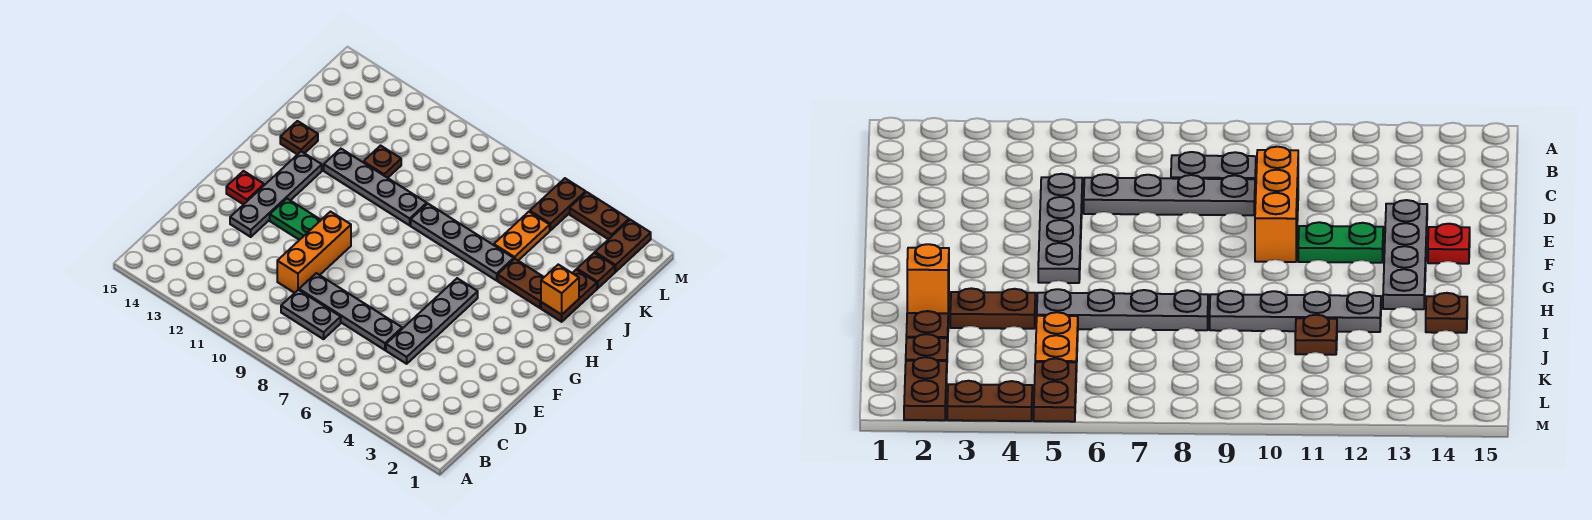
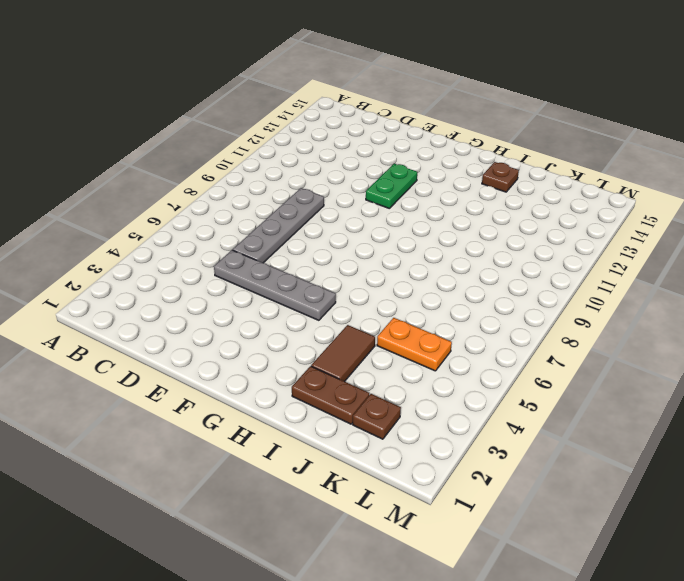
brown 1x2 tile [311,325,375,382] -> brown 1x2 plate [498,259,544,308]
none -> grey 1x2 plate [281,290,341,339]
none -> orange 1x3 brick [277,212,351,293]
none -> grey 1x4 plate [230,151,322,237]

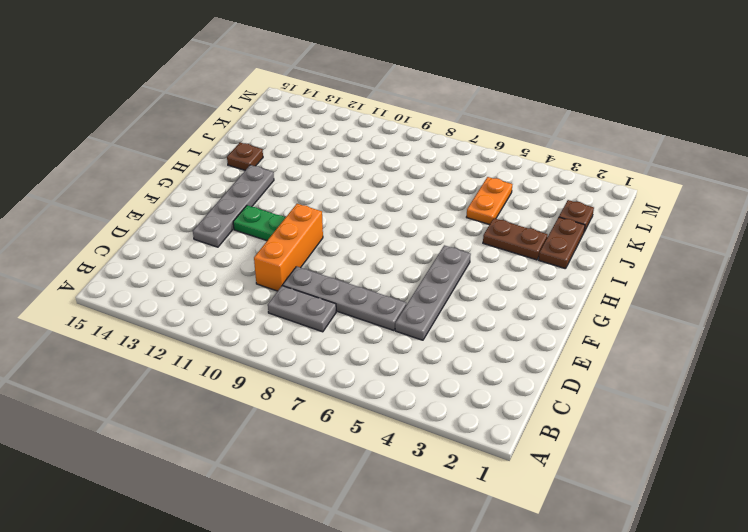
none -> red 1x1 plate [226,171,264,205]
none -> grey 1x4 plate [411,204,514,280]
none -> grey 1x4 plate [324,149,427,225]

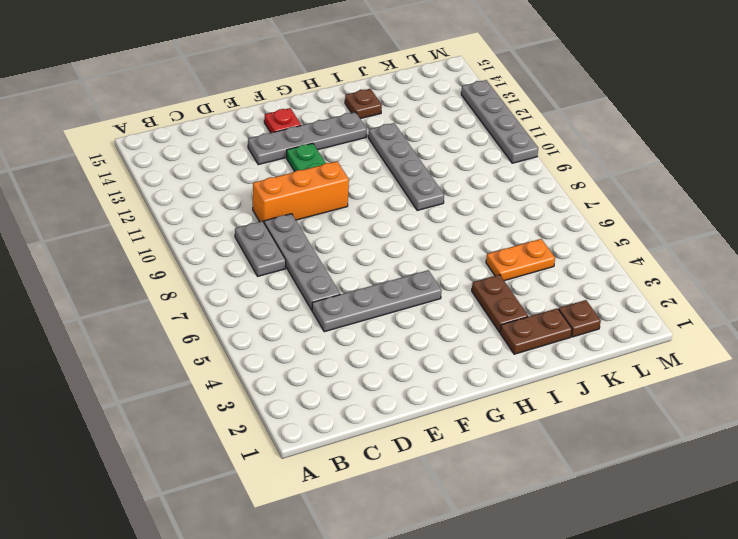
grey 1x4 plate [461,80,538,163] -> grey 1x4 plate moved to [411,204,514,280]
none -> brown 1x1 plate [363,146,401,178]
none -> brown 1x2 plate [595,220,651,272]
none -> brown 1x2 plate [530,178,586,230]

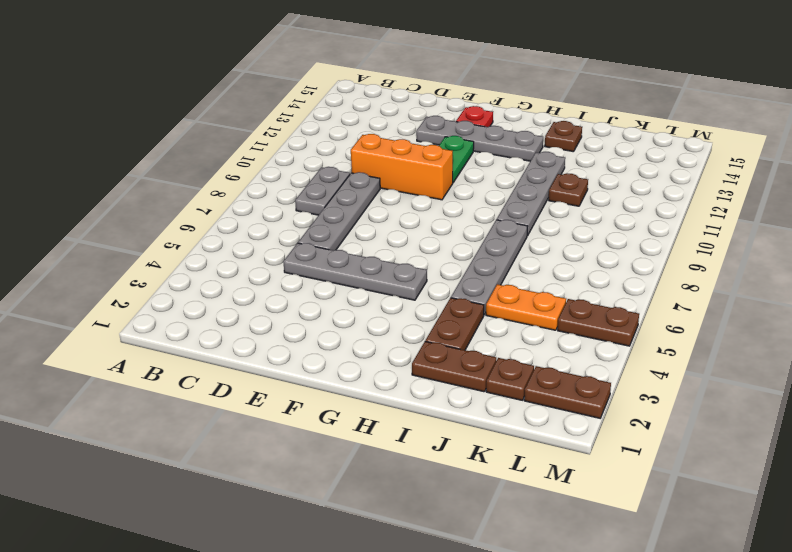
none -> brown 1x2 plate [570,192,629,239]
none -> orange 1x1 brick [541,265,579,315]

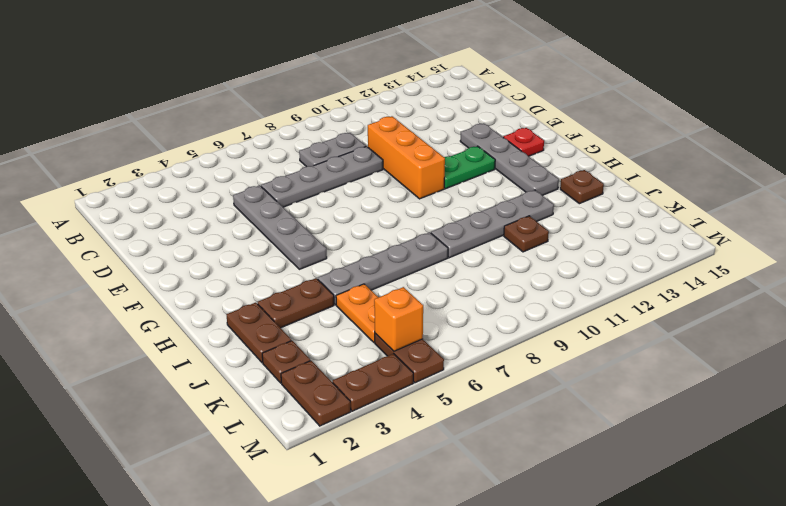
orange 1x1 brick [374,287,423,351] -> orange 1x1 brick moved to [541,265,579,315]

